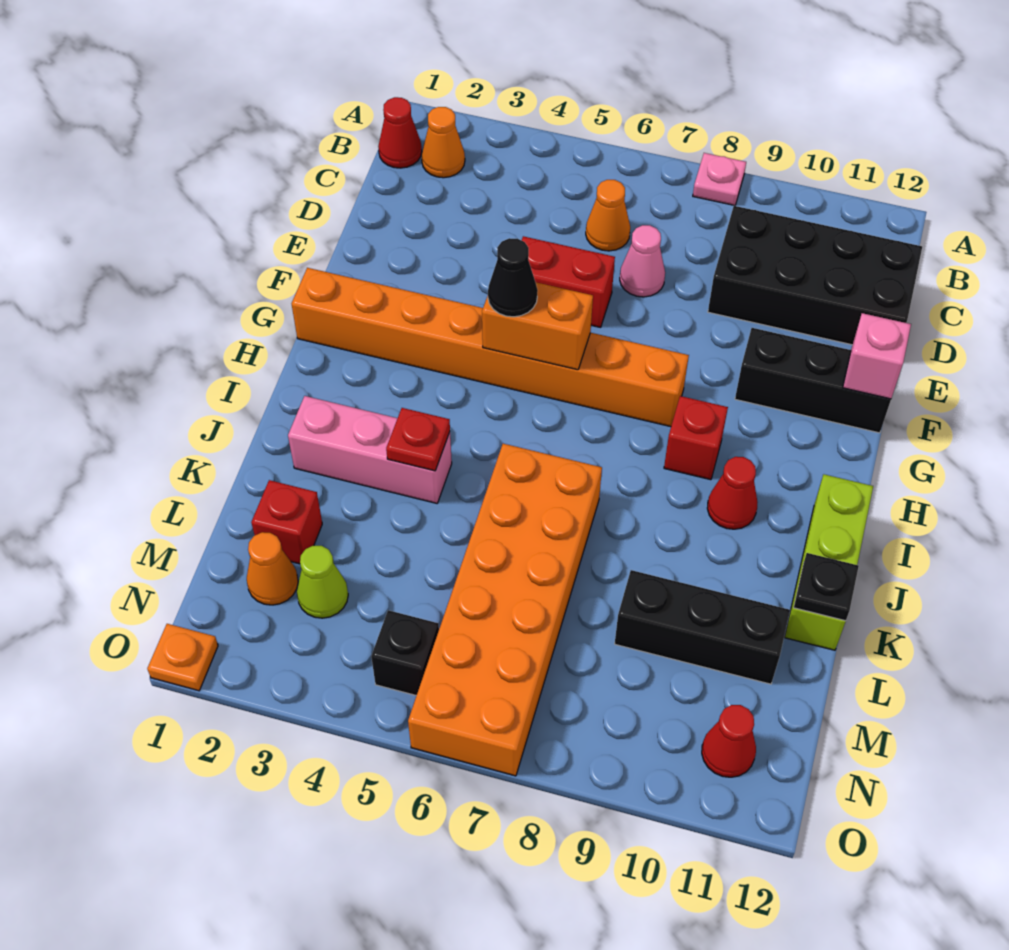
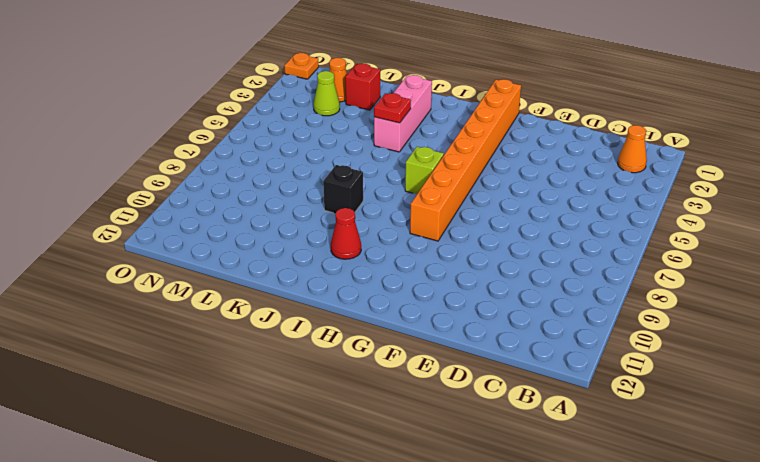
lime 1x1 brick [405,147,444,194] -> none
black 1x1 brick [323,165,363,213] -> black 1x1 brick moved to [371,610,439,696]
none -> pink 1x1 plate [693,153,746,205]
none -> red 1x1 cone [378,97,422,168]
none -> orange 1x1 cone [586,180,630,251]

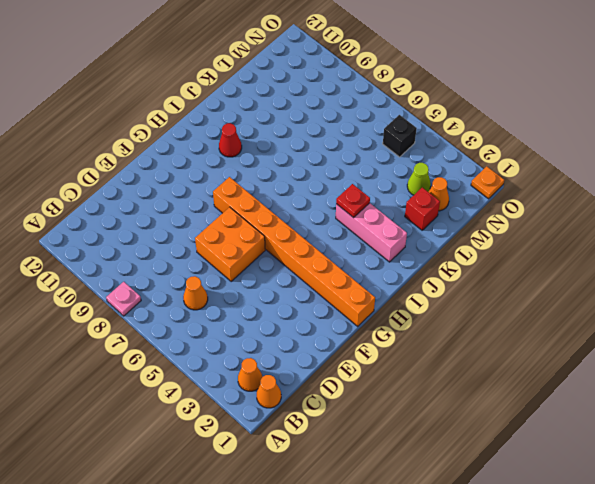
orange 1x1 cone [257,375,281,408] -> red 1x1 cone [378,97,422,168]
orange 2x2 brick [195,207,265,281] -> red 1x2 brick [522,236,615,327]
none -> black 2x4 brick [708,206,922,345]
none -> pink 1x1 cone [620,225,665,297]
none -> black 1x3 brick [735,328,891,433]

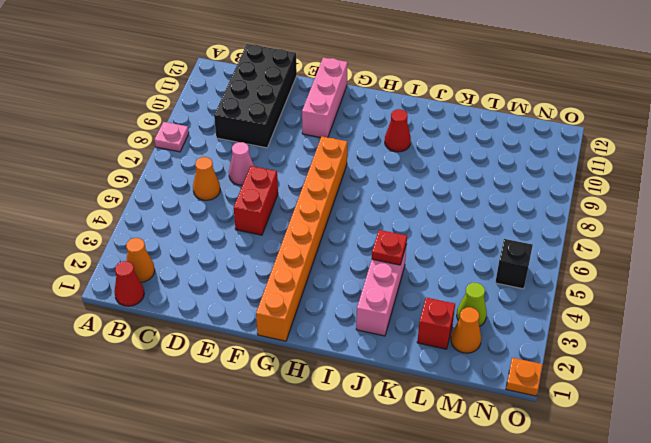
pink 1x3 brick [302,58,348,138] -> black 1x3 brick [735,328,891,433]
none -> red 1x1 brick [664,396,728,480]
none -> lime 1x3 brick [785,474,873,650]
none -> orange 2x6 brick [408,444,602,776]

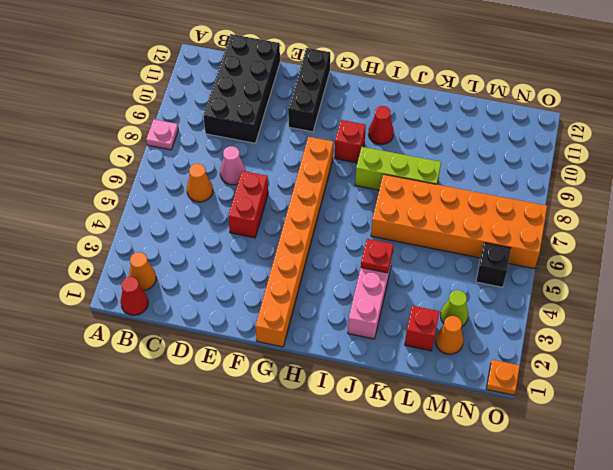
lime 1x3 brick [355,147,441,190] -> lime 1x3 brick moved to [785,474,873,650]
none -> black 1x3 brick [615,570,790,684]
none -> red 1x1 cone [702,705,756,777]
none -> pink 1x1 brick [843,313,911,399]

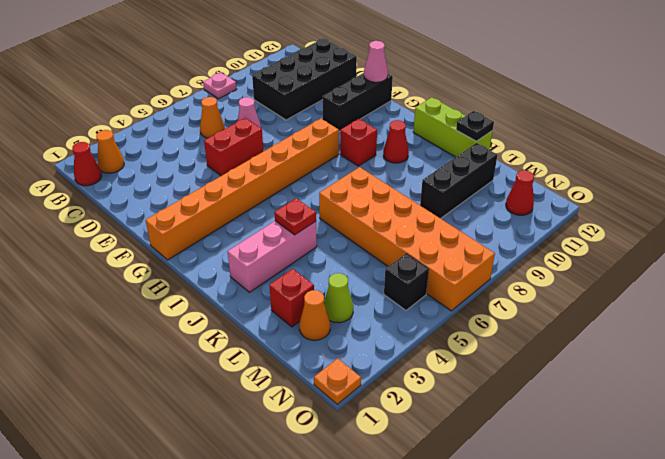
pink 1x1 cone [364,41,388,82] -> pink 1x1 brick [843,313,911,399]
none -> orange 1x2 brick [482,283,593,370]
none -> black 1x1 cone [488,238,538,317]

